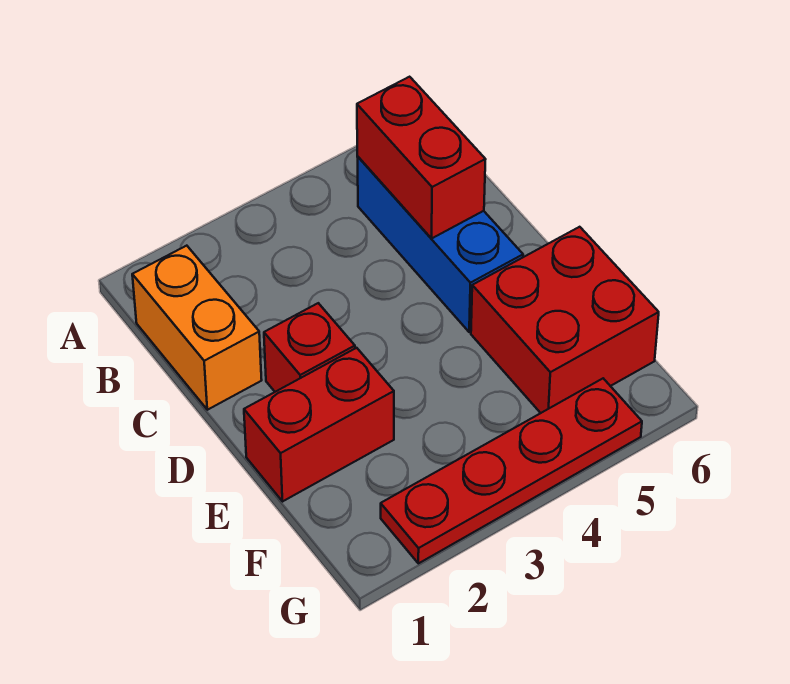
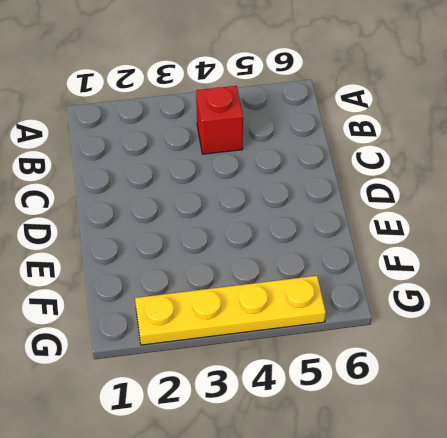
red 1x1 brick [196,86,243,154] -> red 1x1 brick moved to [264,303,355,392]
yellow 1x4 plate [135,276,326,345] -> red 1x4 plate [381,379,642,563]
none -> orange 1x2 brick [132,246,262,410]
none -> blue 1x3 brick [358,157,523,332]

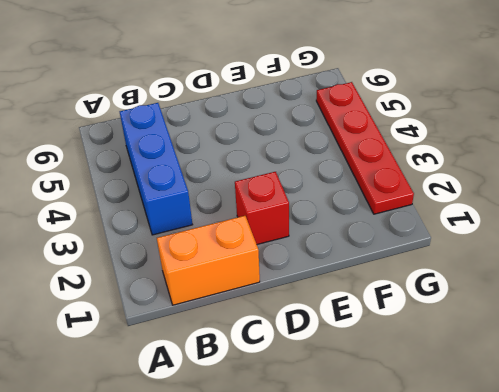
blue 1x3 brick [120,103,193,235] -> blue 1x3 brick turned to [358,157,523,332]
none -> red 1x2 brick [244,348,394,502]
none -> red 2x2 brick [471,227,659,413]

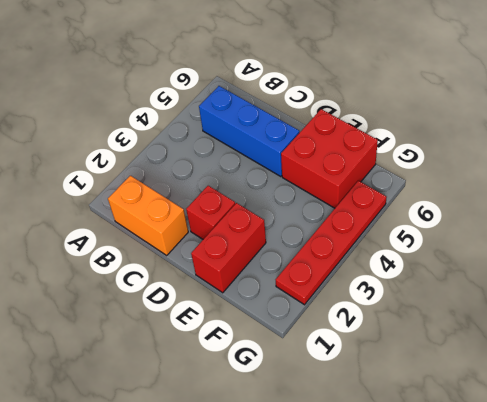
none -> red 1x2 brick [357,77,486,238]

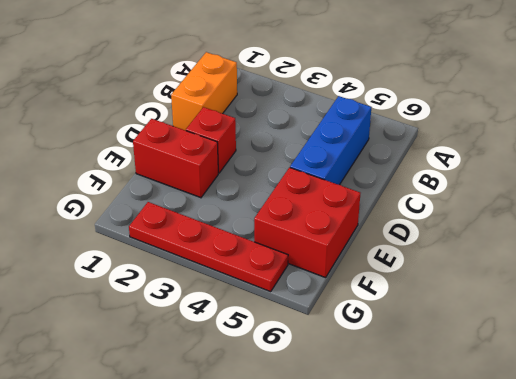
none -> red 1x2 brick [357,77,486,238]

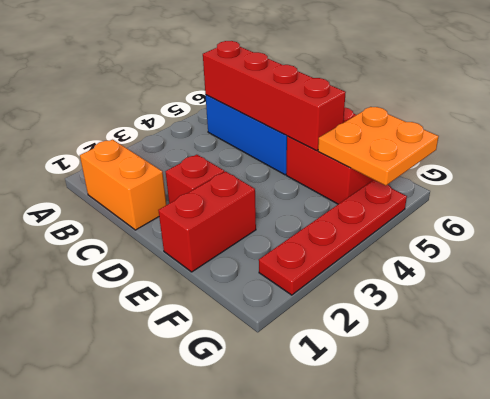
red 1x4 brick [203,41,346,151] -> red 1x2 brick [357,77,486,238]
orange 2x2 plate [318,107,439,186] -> none

